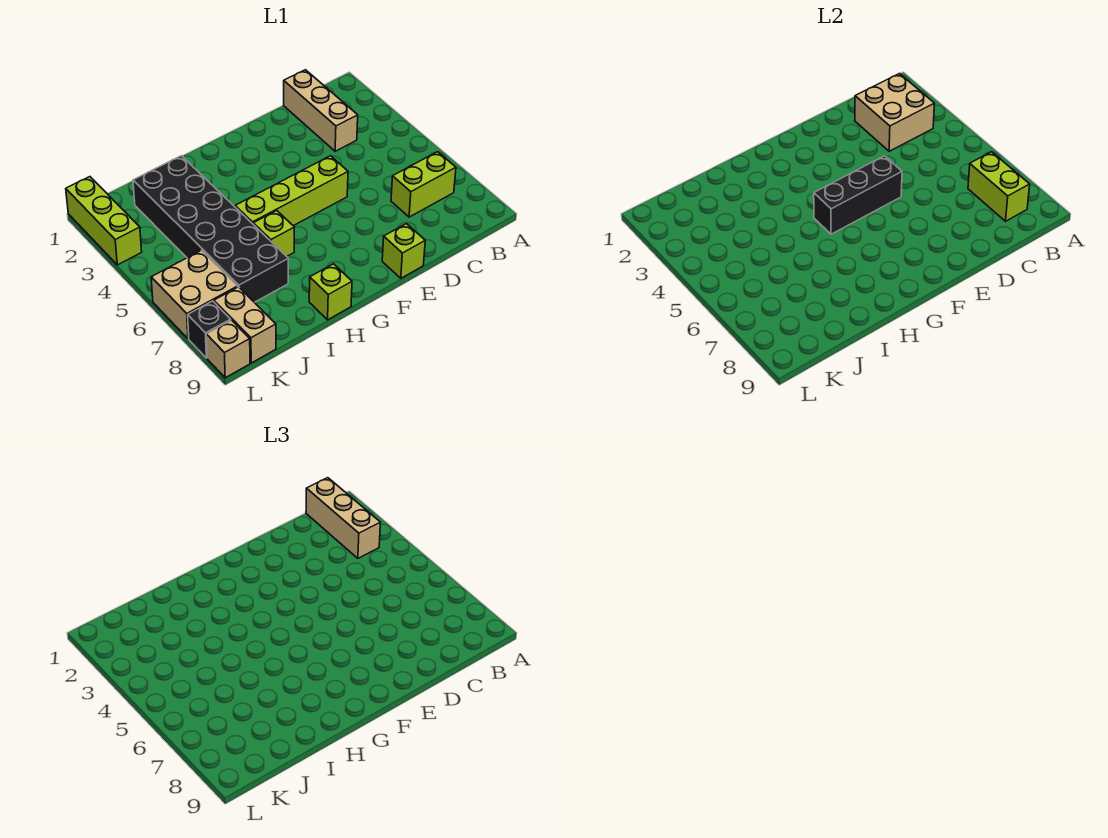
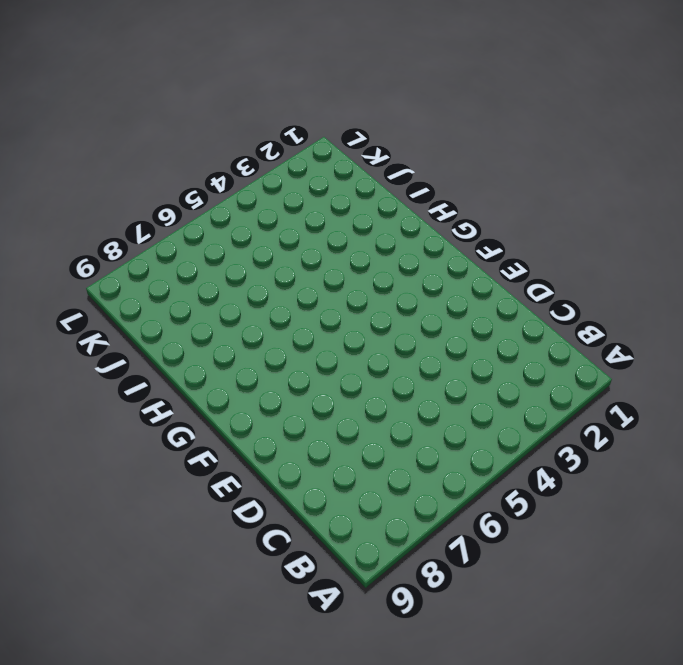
none -> lime 1x2 brick [391,152,456,217]
none -> tan 1x3 brick [284,70,358,151]
none -> lime 1x4 brick [235,156,348,226]

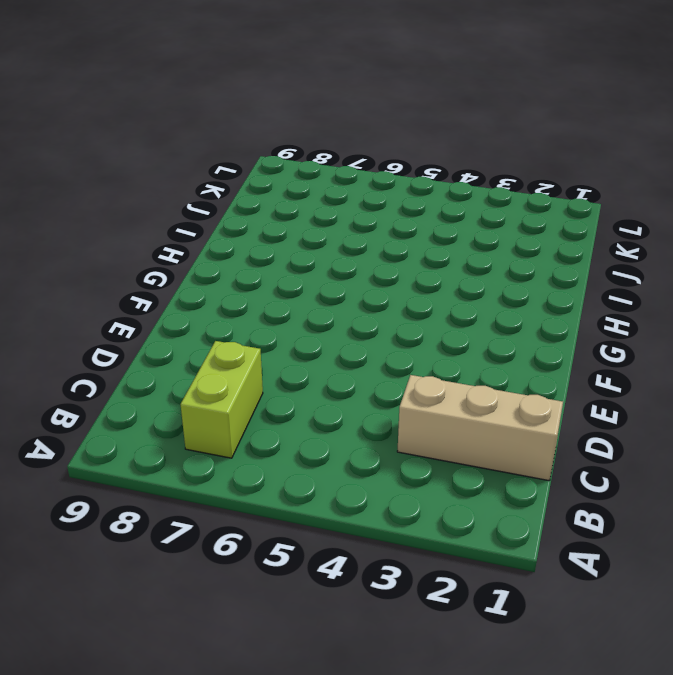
none -> lime 1x4 brick [235,156,348,226]
none -> lime 1x1 brick [382,224,425,278]
none -> lime 1x1 brick [253,211,295,256]

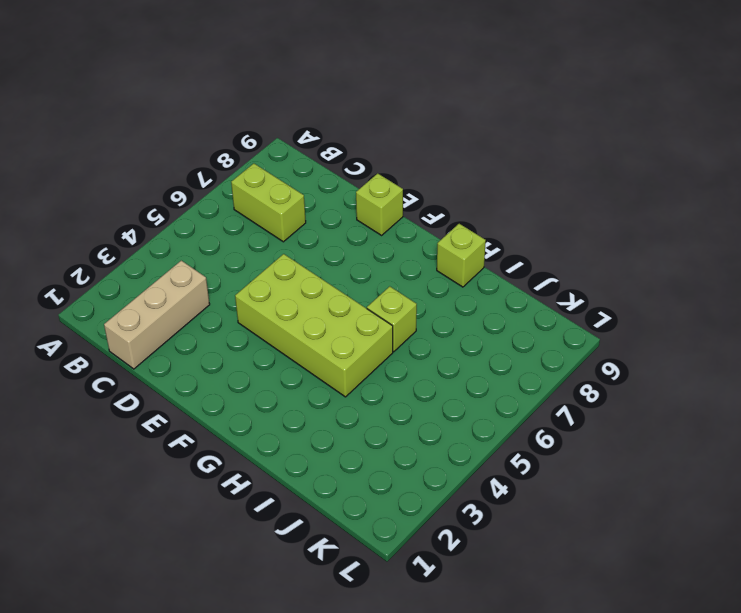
lime 2x4 brick [235,254,393,397] -> lime 1x4 brick [235,156,348,226]
none -> black 2x6 brick [133,156,288,302]
none -> tan 2x2 brick [151,250,238,339]
none -> tan 1x2 brick [214,287,276,363]

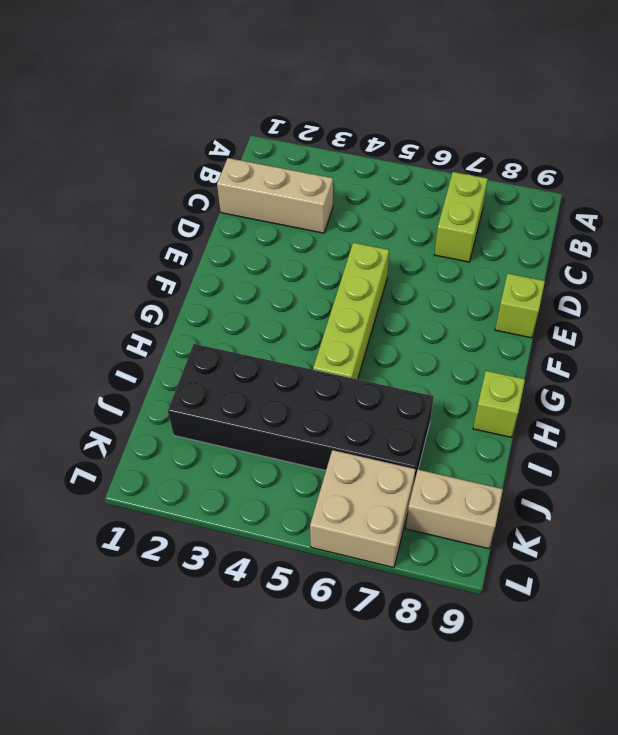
none -> lime 1x1 brick [253,211,295,256]
none -> lime 1x3 brick [66,177,142,265]
none -> black 1x1 brick [188,301,231,358]

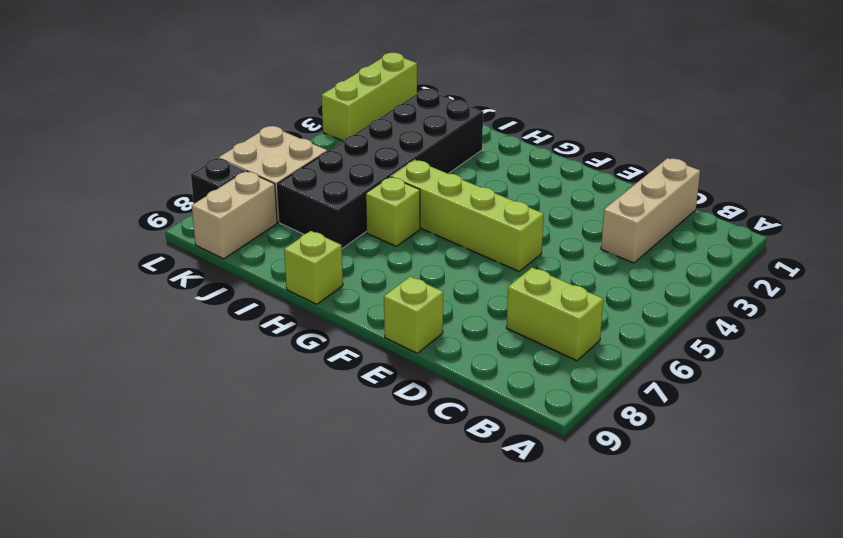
none -> tan 1x1 brick [206,320,250,378]
none -> tan 2x2 brick [855,74,934,151]
none -> lime 1x2 brick [968,152,1030,221]

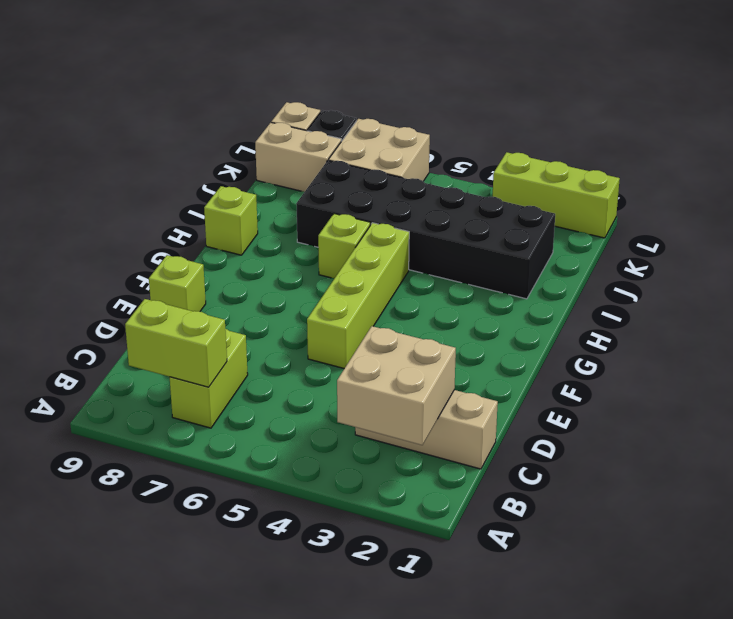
none -> black 1x3 brick [814,156,902,234]
none -> tan 1x3 brick [306,478,380,558]

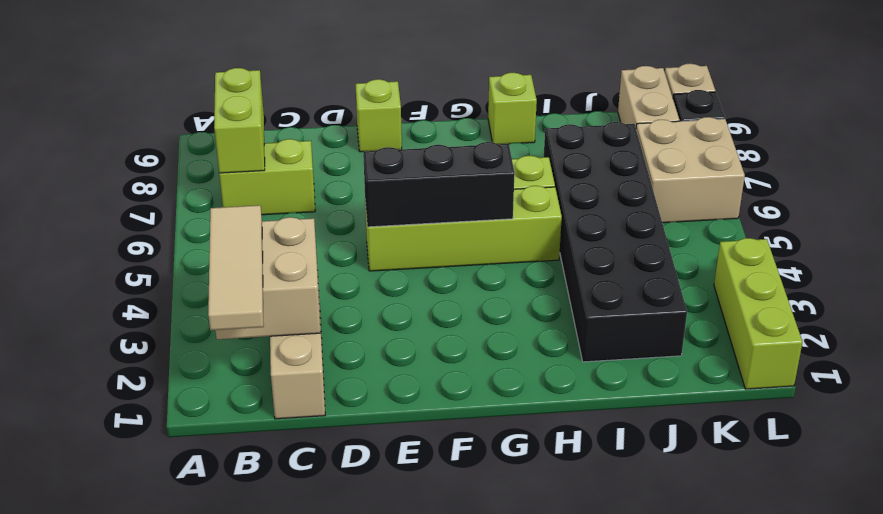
tan 1x3 tile [208,205,264,330] -> tan 1x3 brick [306,478,380,558]

